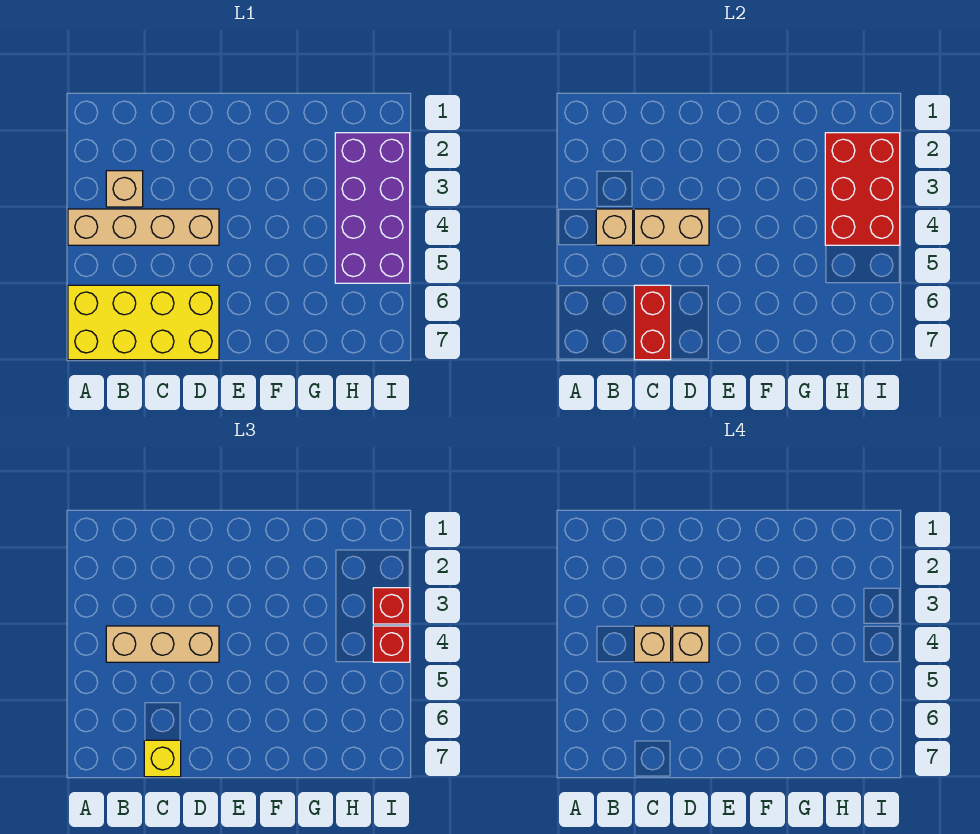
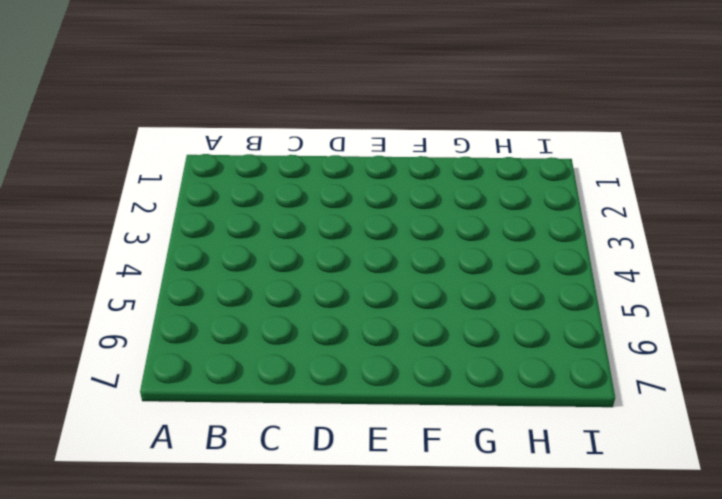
none -> tan 1x4 brick [68,209,219,245]
none -> yellow 2x4 brick [68,285,219,360]
none -> tan 1x1 brick [106,171,143,207]

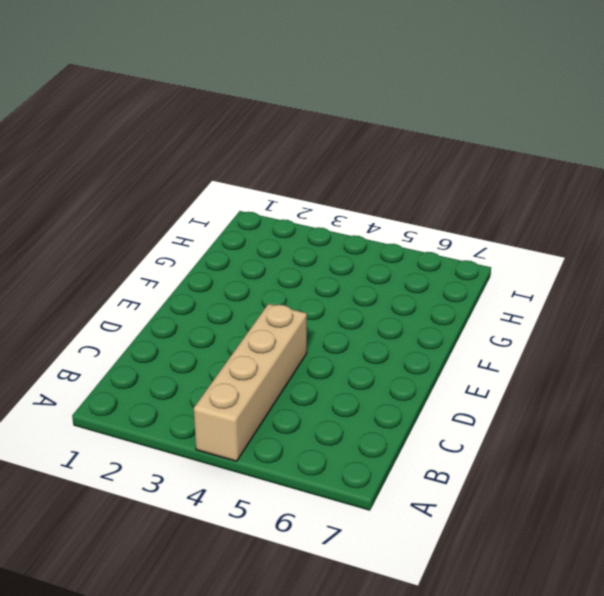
none -> yellow 2x4 brick [68,285,219,360]
none -> tan 1x1 brick [106,171,143,207]
none -> purple 2x4 brick [335,133,410,283]

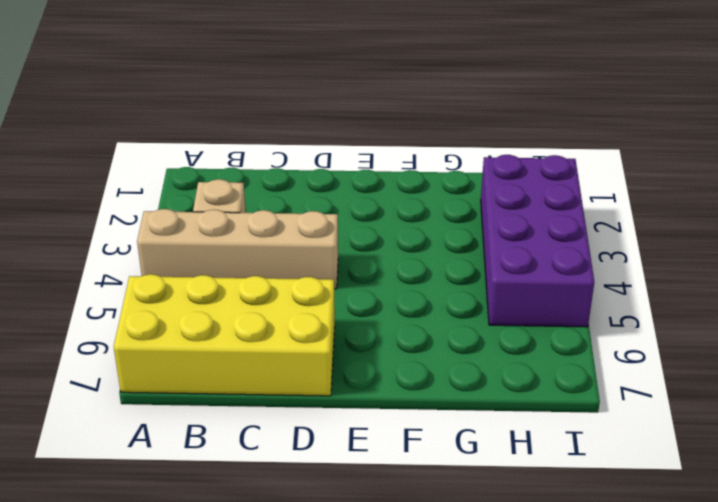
none -> tan 1x1 brick [596,209,633,245]
none -> tan 1x2 brick [634,209,709,245]
none -> red 1x2 brick [634,285,671,360]

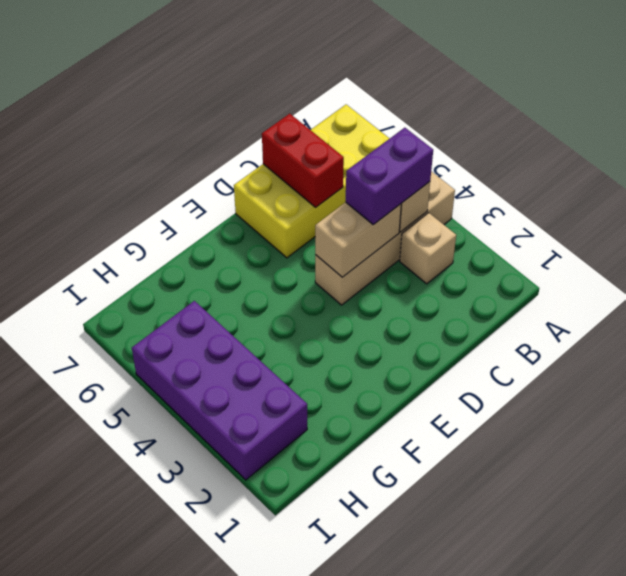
purple 1x2 brick [346,128,433,225] -> tan 1x3 brick [106,626,219,662]
none -> red 2x3 brick [825,133,900,245]
none -> yellow 1x1 brick [144,740,181,777]
none -> red 1x1 brick [373,588,410,624]

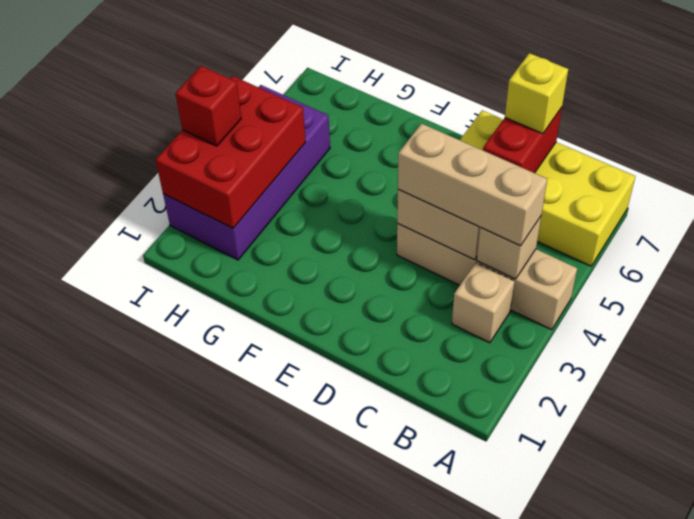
none -> red 1x1 brick [373,626,410,662]
none -> tan 1x1 brick [634,626,671,662]
none -> tan 1x1 brick [673,626,709,662]

